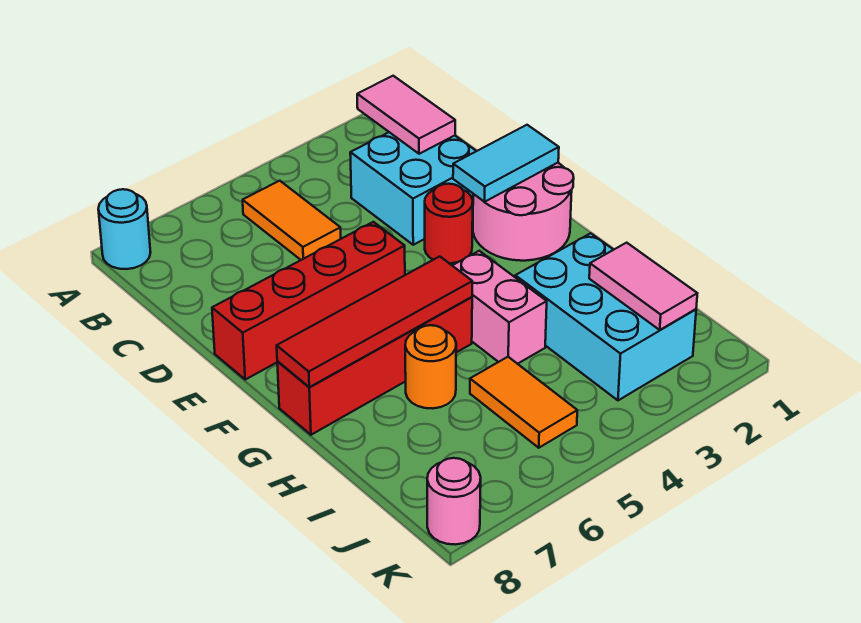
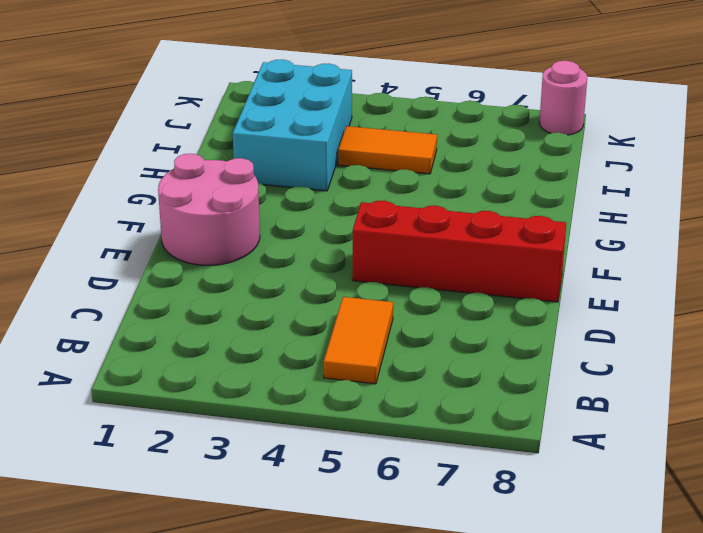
orange 1x2 tile [338,126,437,174] -> orange 1x2 tile turned to [470,357,577,448]
none -> cyan 1x1 round brick [98,189,151,269]
none -> cyan 2x2 brick [350,132,476,245]
none -> red 1x1 round brick [425,184,473,263]

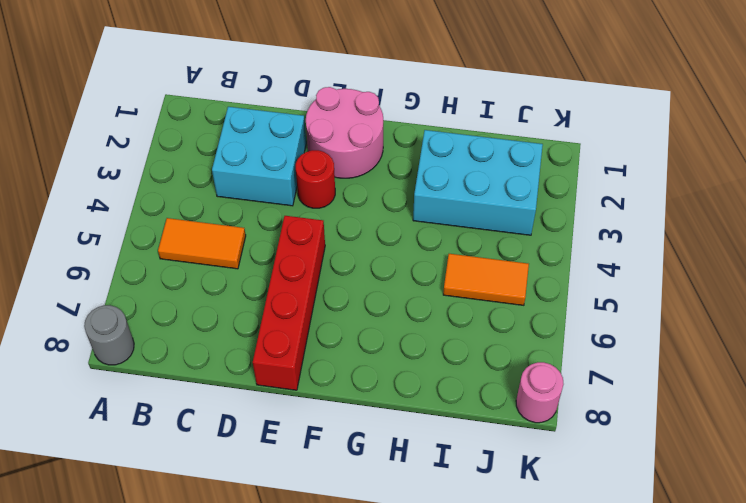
grey 1x1 round brick [84,305,134,365] -> cyan 1x1 round brick [98,189,151,269]
none -> pink 1x2 brick [452,251,547,364]
none -> red 1x4 brick [277,297,472,435]
none -> orange 1x1 round brick [405,325,456,408]

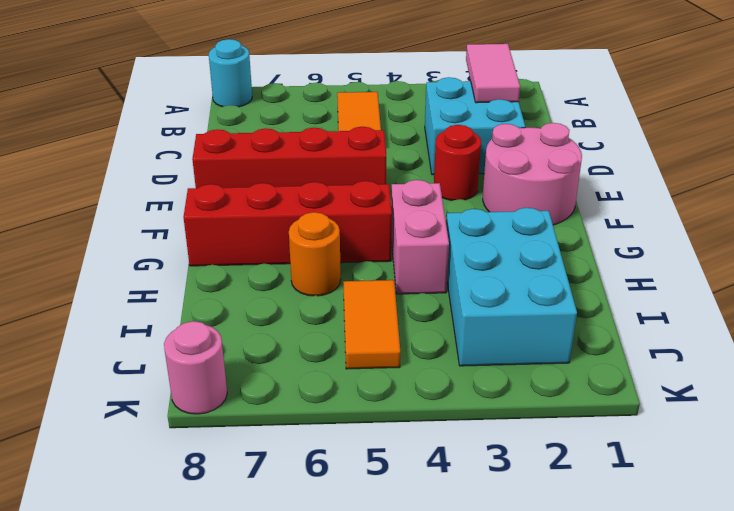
none -> cyan 1x2 tile [453,125,559,202]
none -> red 1x4 tile [277,256,472,387]
none -> pink 1x2 tile [589,243,698,330]

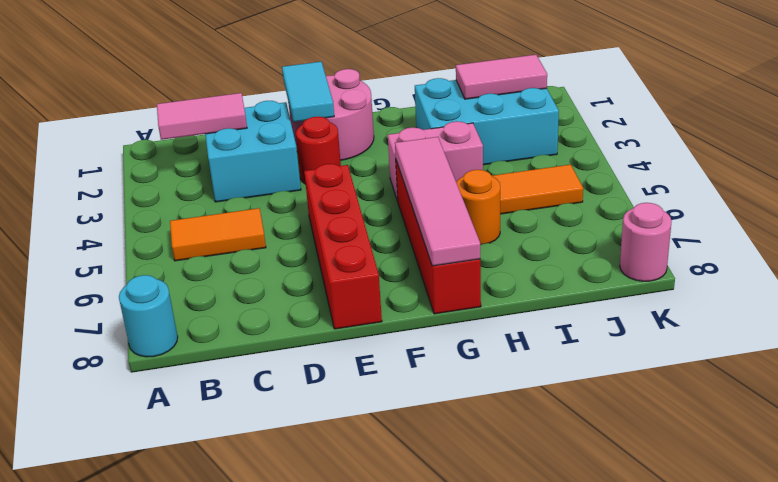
pink 1x4 tile [395,137,480,266] -> red 1x4 tile [277,256,472,387]

